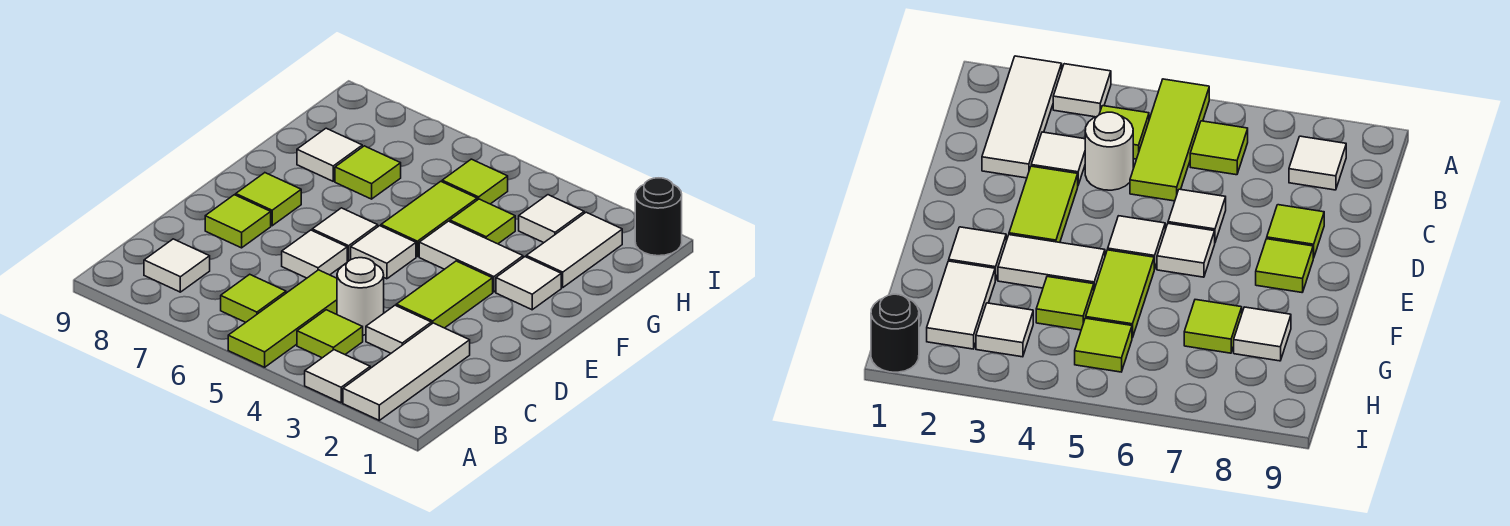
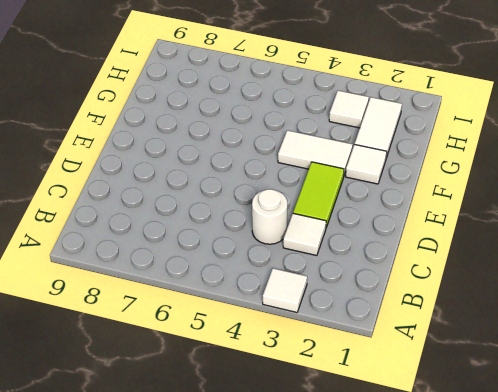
none -> white 1x3 tile [343,323,470,420]
none -> lime 1x3 tile [228,270,337,367]
none -> lime 1x1 tile [297,310,363,358]

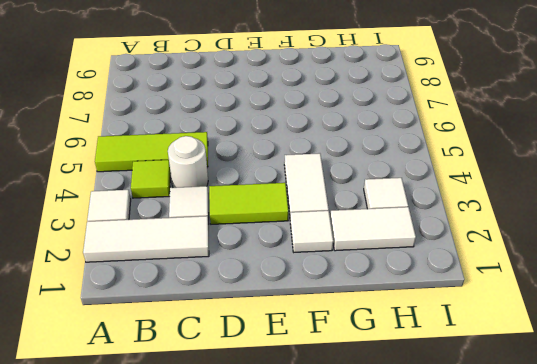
none -> lime 1x1 tile [221,274,286,322]
none -> white 1x1 tile [144,239,210,292]
none -> white 1x1 tile [282,230,347,278]

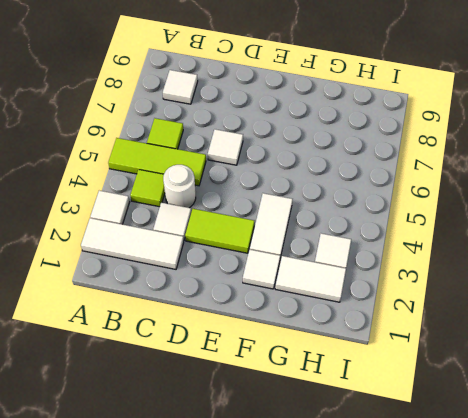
none -> lime 1x1 tile [205,195,271,248]
none -> white 1x1 tile [351,226,416,279]
none -> white 1x1 tile [312,208,378,261]

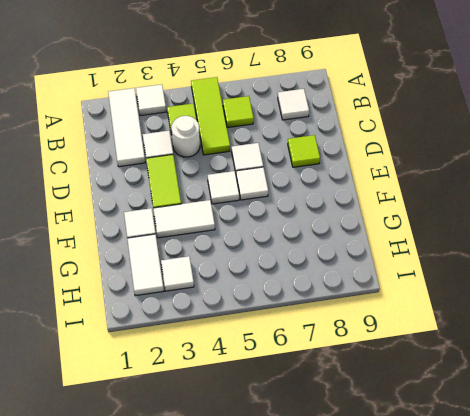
none -> lime 1x1 tile [236,173,301,226]
none -> lime 1x2 tile [381,181,477,257]
none -> lime 1x1 tile [450,199,515,244]

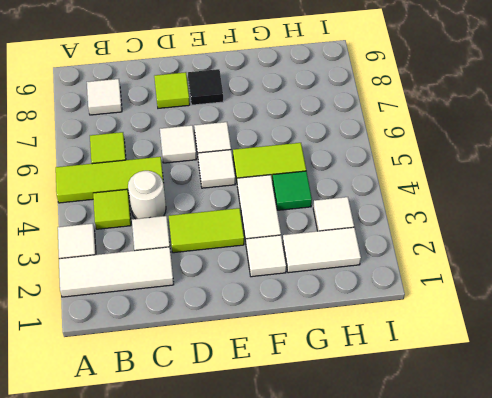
black 1x1 tile [188,69,223,105] -> lime 1x1 tile [236,173,301,226]
green 1x1 tile [273,171,312,210] -> lime 1x1 tile [450,199,515,244]
none -> lime 1x1 tile [335,146,401,199]
none -> white 1x1 tile [297,128,362,181]
none -> lime 1x1 tile [442,159,508,204]

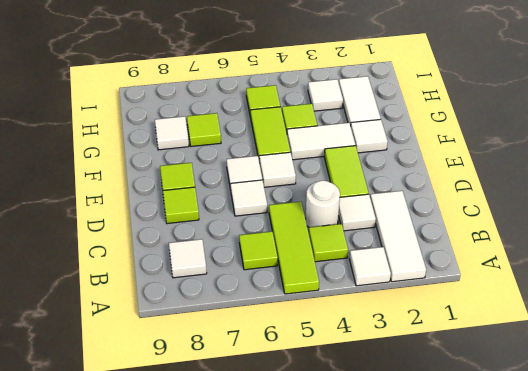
none -> black 1x1 round brick [635,178,682,256]

